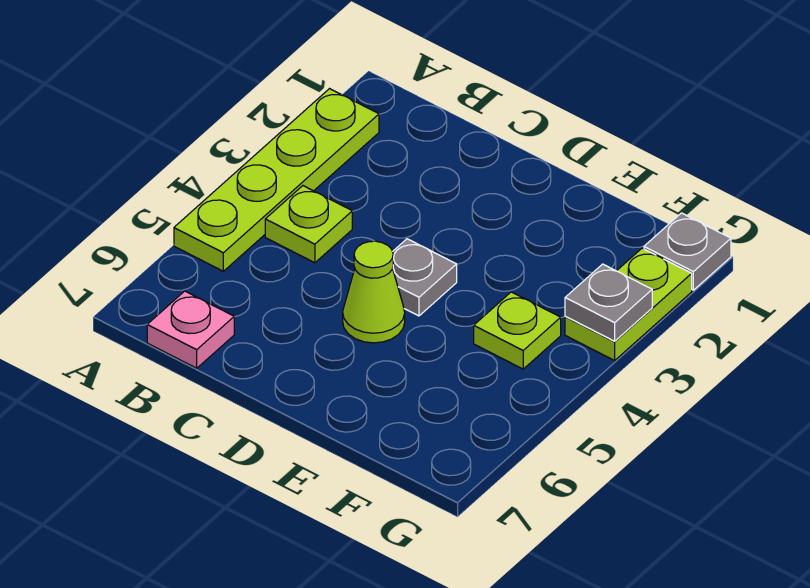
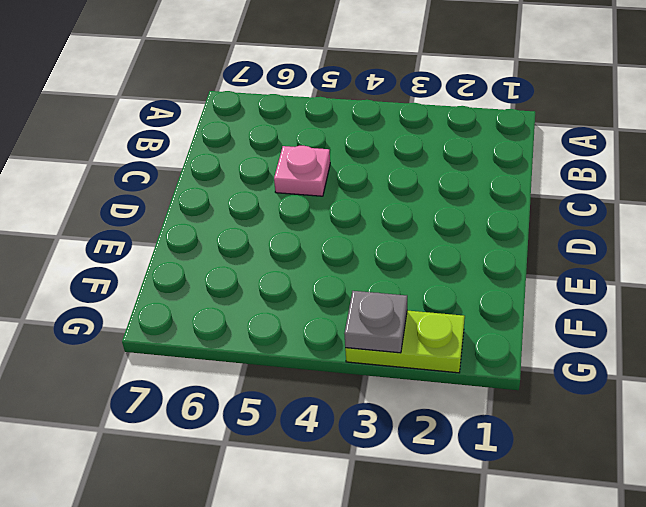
pink 1x1 plate [274,146,330,196] -> pink 1x1 plate moved to [147,291,234,368]
none -> lime 1x4 plate [174,89,379,271]
none -> lime 1x1 plate [265,186,352,263]

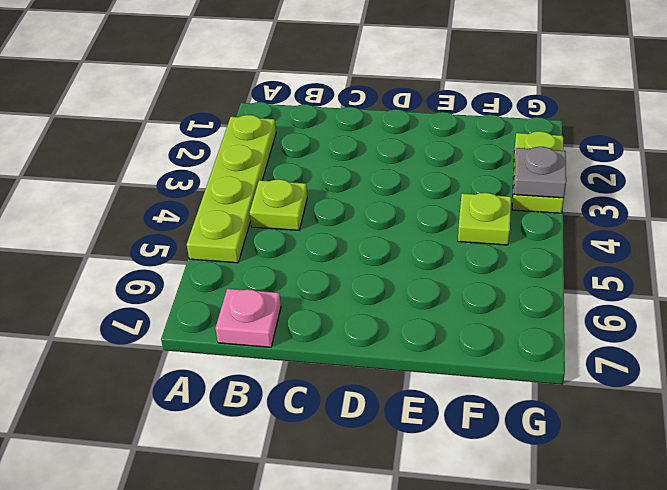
none -> grey 1x1 plate [393,239,457,316]
none -> lime 1x1 cone [343,241,405,343]

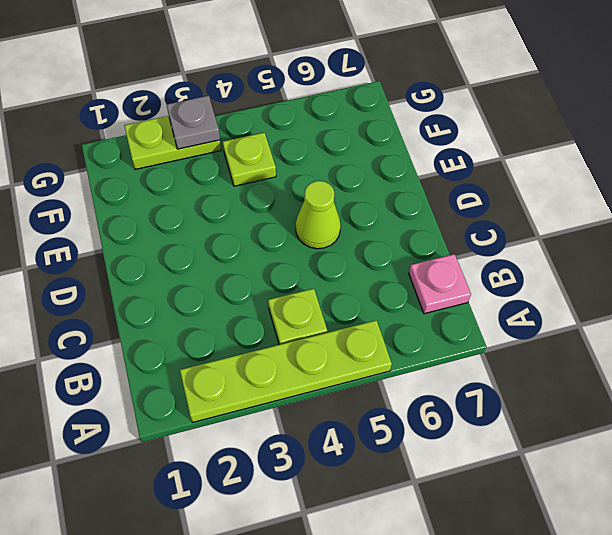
none -> grey 1x1 plate [393,239,457,316]
none -> grey 1x1 plate [644,213,731,290]

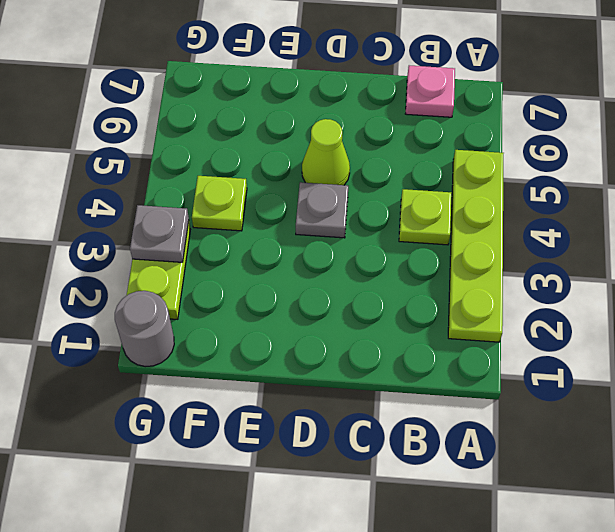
grey 1x1 round brick [115,291,174,367] -> grey 1x1 plate [644,213,731,290]

